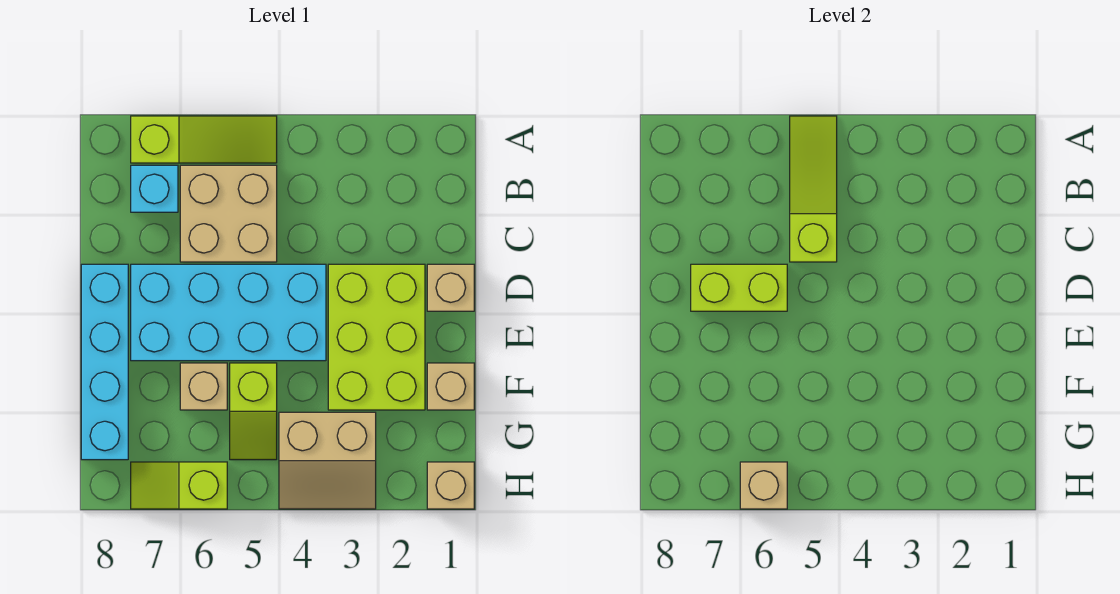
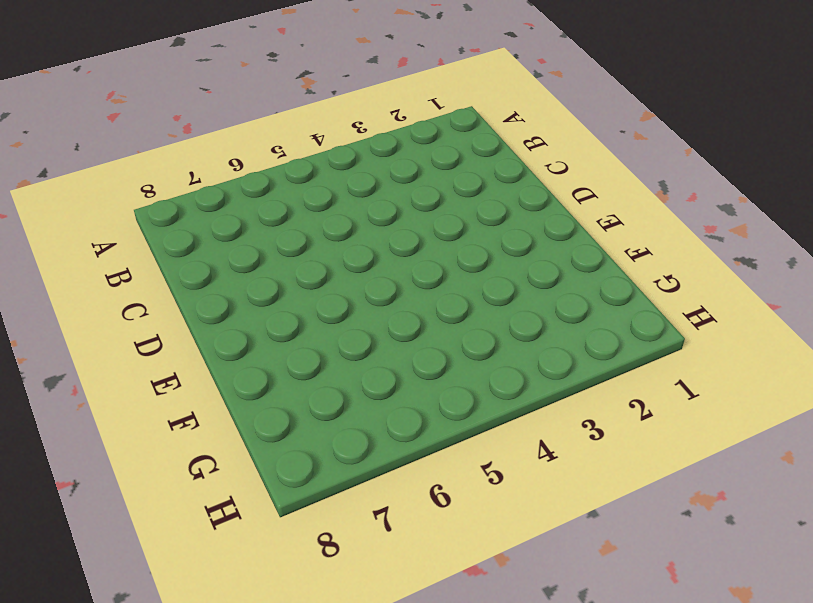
none -> lime 1x3 slope [131,116,277,163]
none -> tan 2x2 brick [180,165,277,262]
none -> cyan 1x1 brick [131,165,178,212]

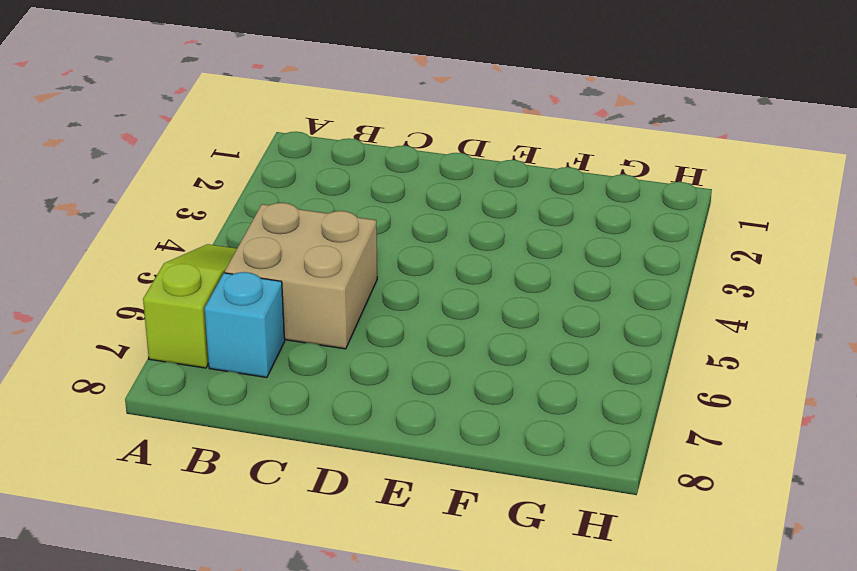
none -> tan 1x1 brick [427,264,474,311]
none -> lime 2x3 brick [328,264,425,410]
none -> cyan 2x4 brick [131,264,326,361]

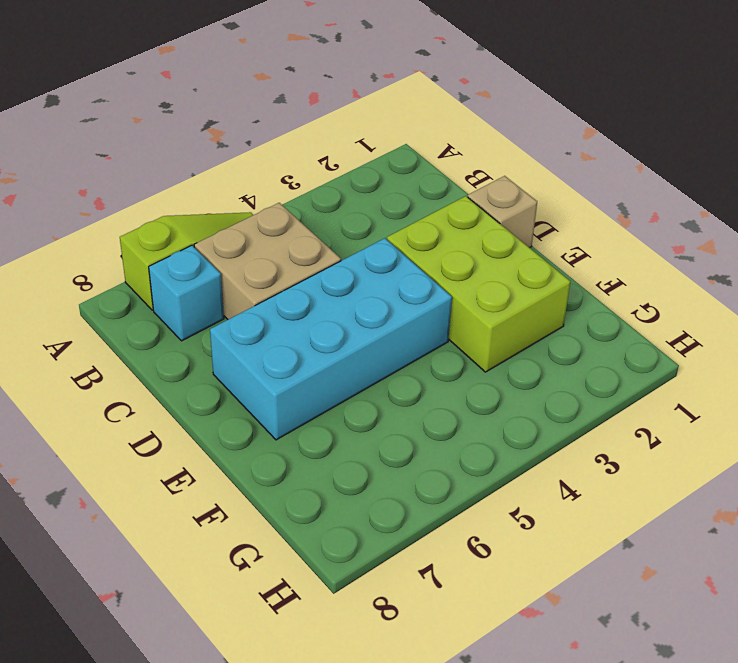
none -> cyan 1x4 brick [81,264,128,460]
none -> tan 1x1 brick [427,363,474,410]
none -> lime 1x2 slope [230,363,277,460]

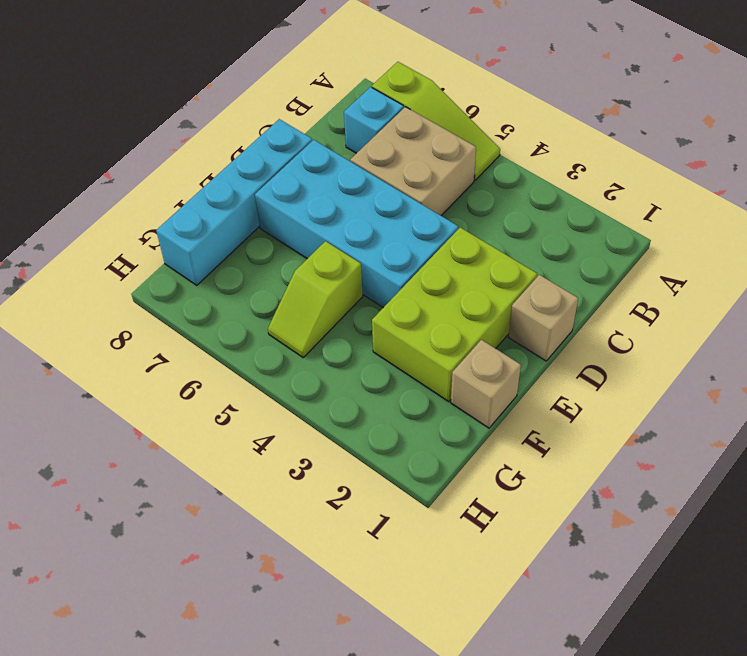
none -> tan 1x1 brick [180,363,227,410]
none -> tan 2x2 slope [279,412,376,509]
none -> tan 1x1 brick [427,462,474,509]

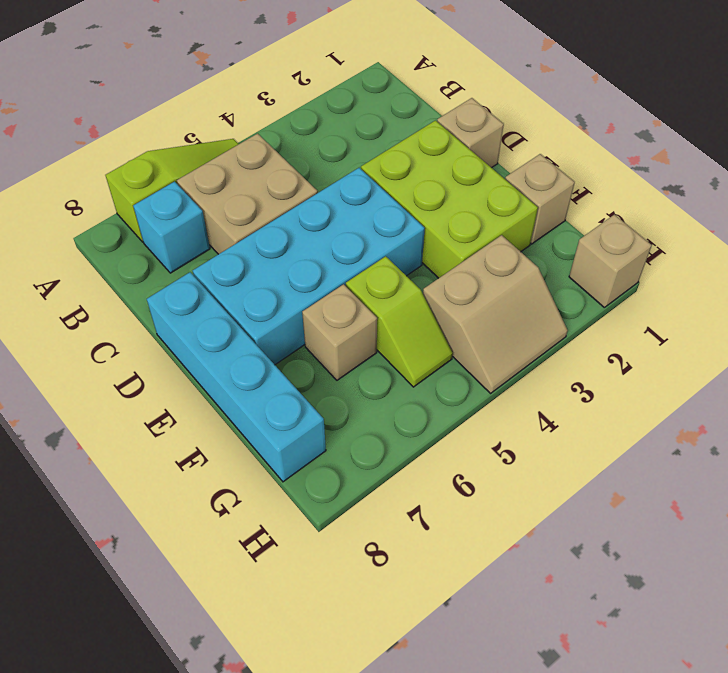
none -> lime 1x2 slope [131,462,227,509]
none -> lime 1x3 slope [790,116,837,262]
none -> lime 1x2 brick [691,264,787,311]

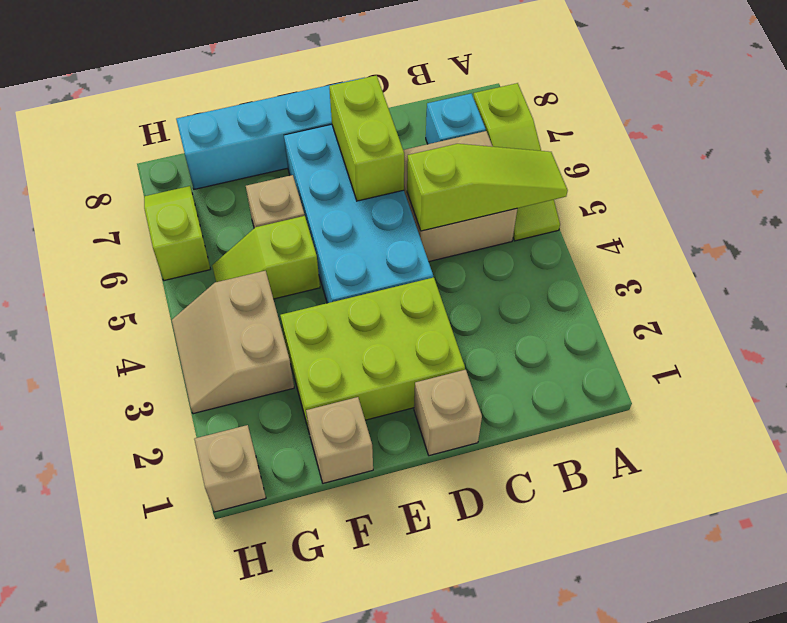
none -> tan 1x1 brick [740,462,787,509]

